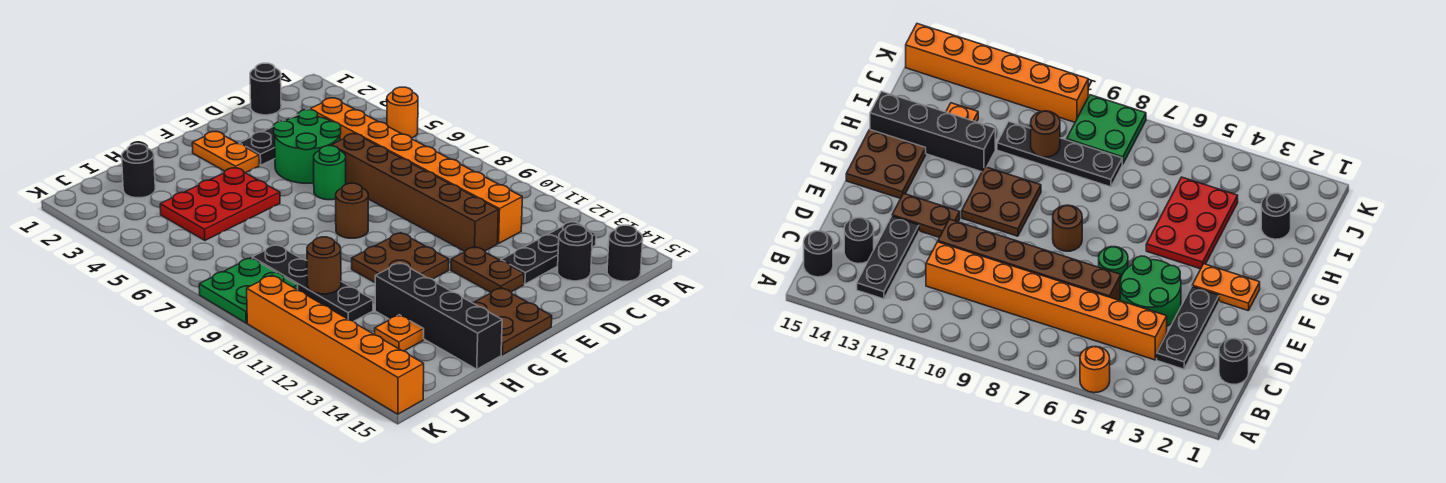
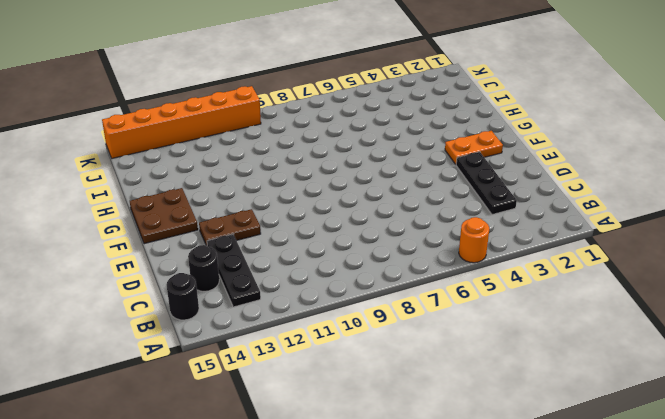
none -> black 1x1 round brick [250,63,281,115]
none -> orange 1x8 brick [310,98,522,243]
none -> green 2x2 round brick [274,110,341,183]

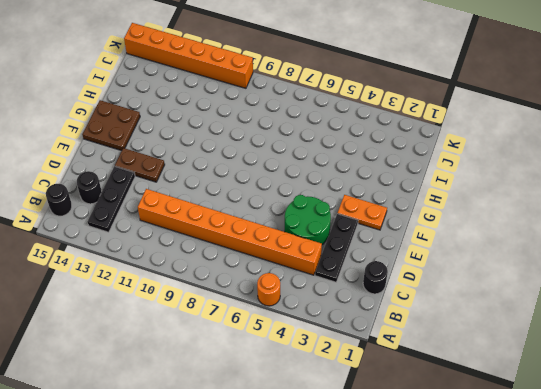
none -> brown 1x6 brick [331,134,498,251]
none -> green 1x1 round brick [314,146,346,200]
none -> brown 1x1 round brick [336,183,368,238]

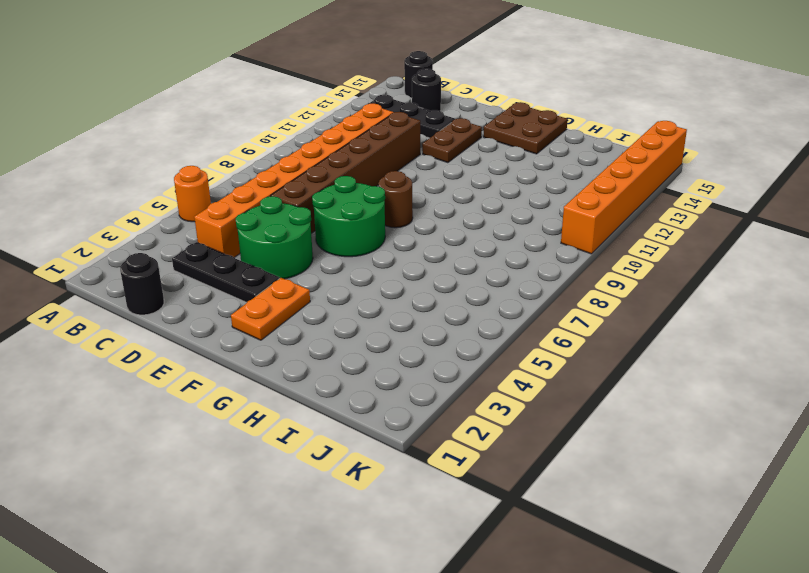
green 2x2 round brick [312,176,385,257] -> green 1x1 round brick [314,146,346,200]
none -> brown 2x2 plate [352,233,449,282]
none -> red 2x3 plate [160,168,280,240]
none -> black 1x4 brick [375,263,502,369]

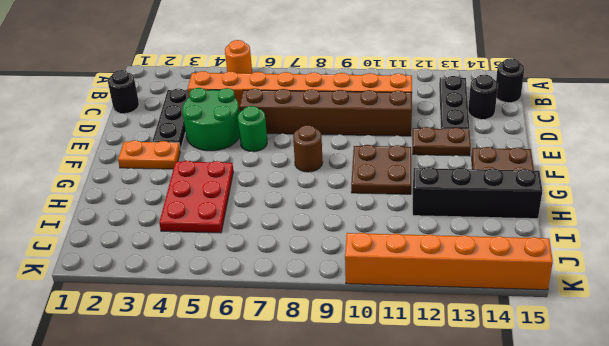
none -> black 1x1 round brick [122,144,155,198]
none -> black 1x4 plate [252,245,373,321]
none -> orange 1x1 plate [375,315,424,351]

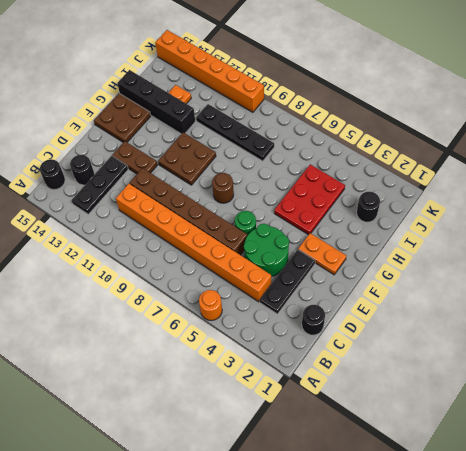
none -> green 2x2 plate [199,258,298,323]
none -> brown 1x1 round brick [307,237,341,294]

